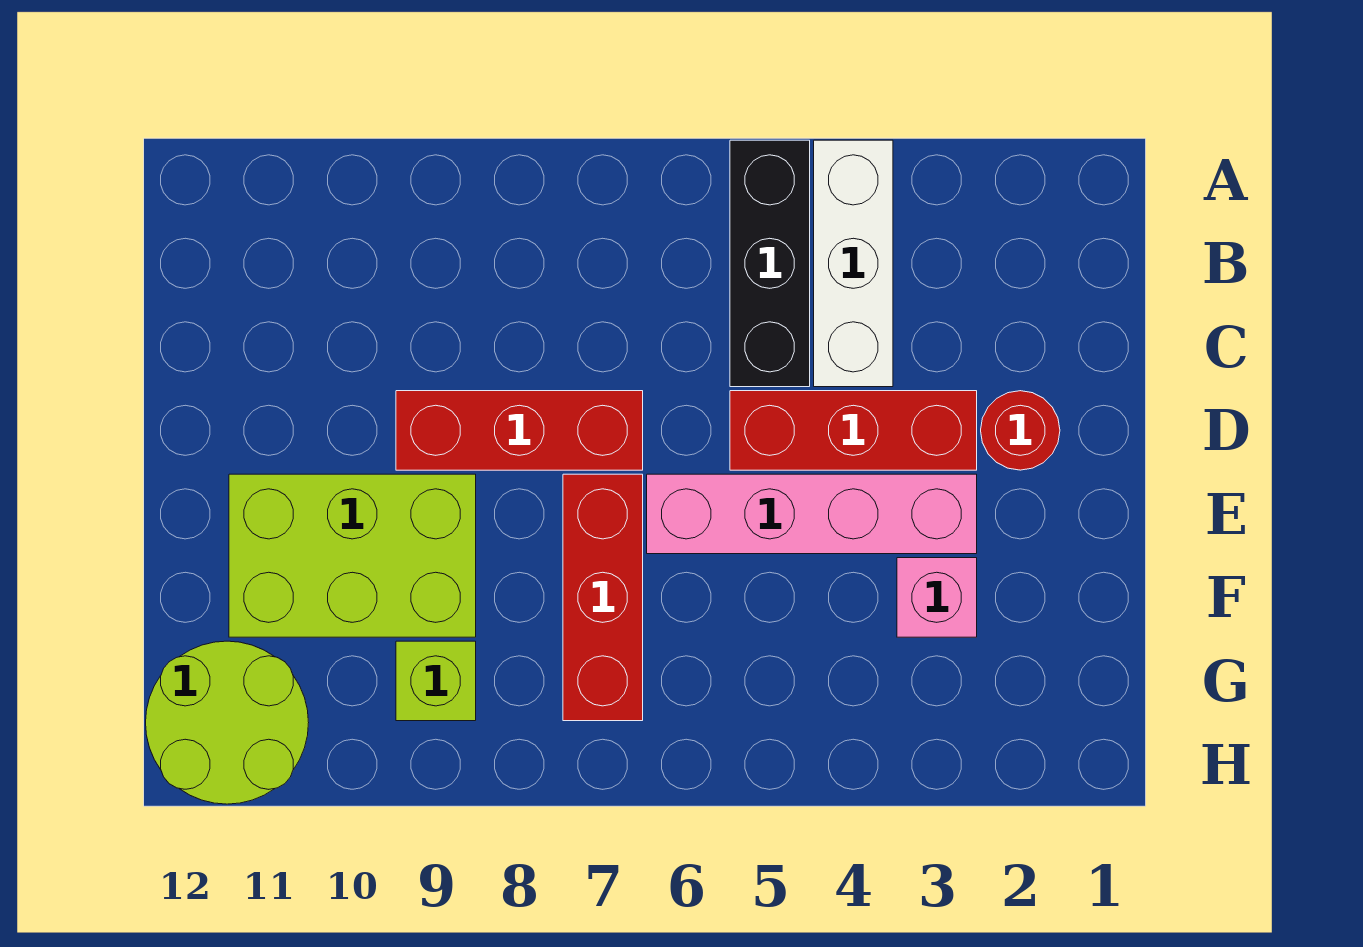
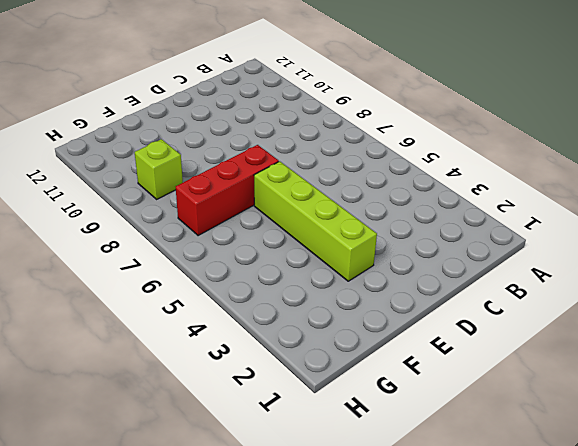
lime 1x4 brick [254,161,377,281] -> pink 1x4 brick [647,474,977,554]
none -> white 1x3 brick [814,140,893,387]
none -> black 1x3 brick [730,140,810,387]

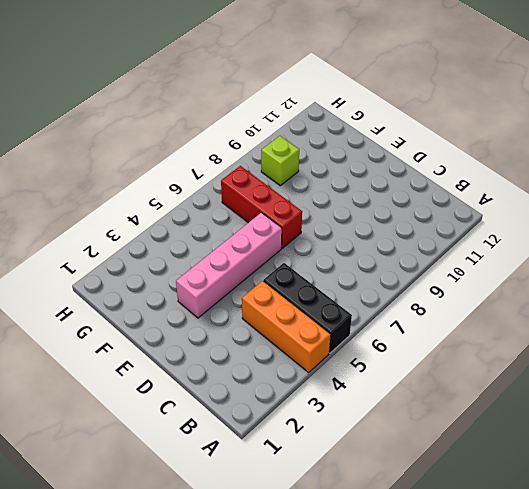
orange 1x3 brick [242,281,331,372] -> white 1x3 brick [814,140,893,387]
none -> red 1x1 round brick [981,391,1060,470]
none -> red 1x3 brick [730,391,977,470]

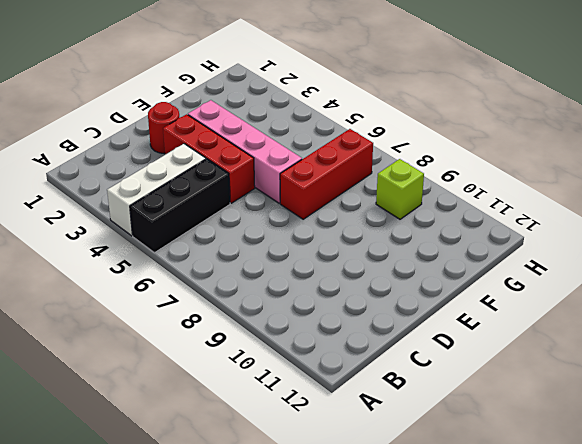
none -> red 1x3 brick [396,391,643,470]
none -> lime 2x3 brick [229,474,476,637]

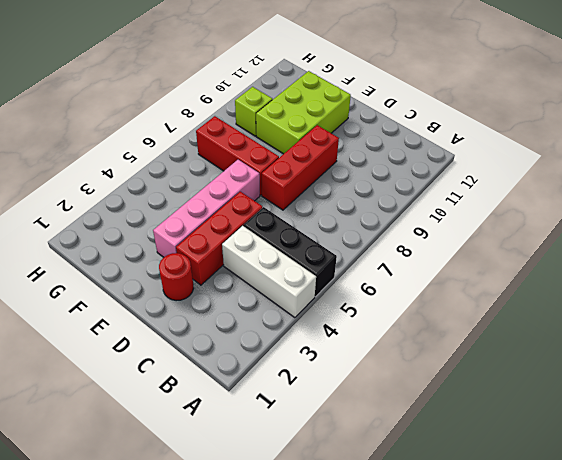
none -> pink 1x1 brick [897,558,977,637]
none -> lime 2x2 round brick [146,641,309,804]

